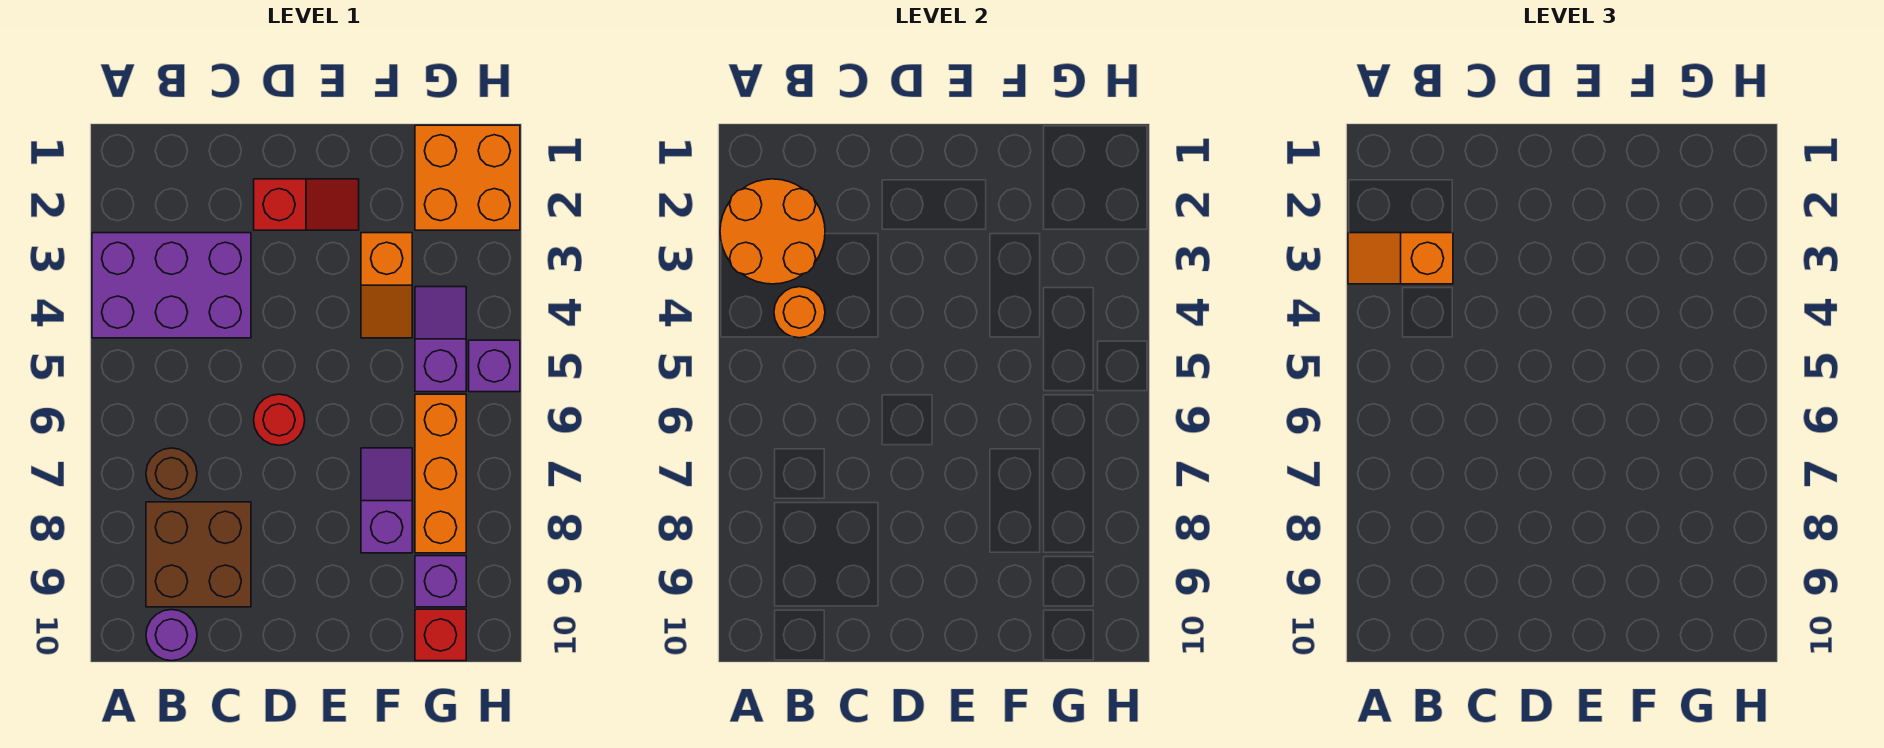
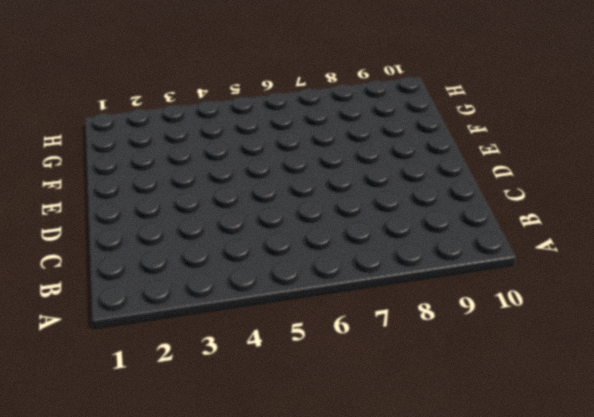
none -> purple 2x3 brick [92,233,251,338]
none -> brown 1x1 round brick [146,448,197,499]
none -> brown 2x2 brick [146,502,251,607]

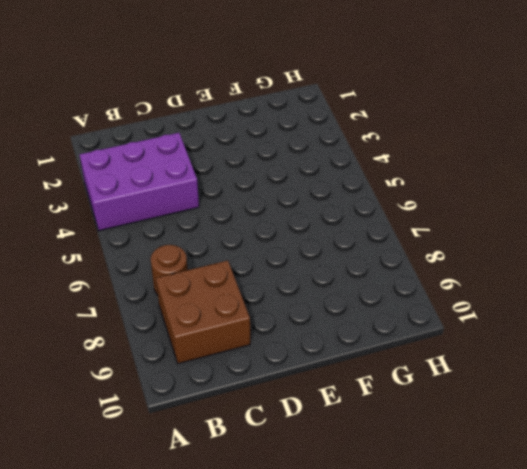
none -> purple 1x1 round brick [146,610,197,661]
none -> red 1x2 slope [254,179,359,230]
none -> red 1x1 round brick [254,394,305,445]

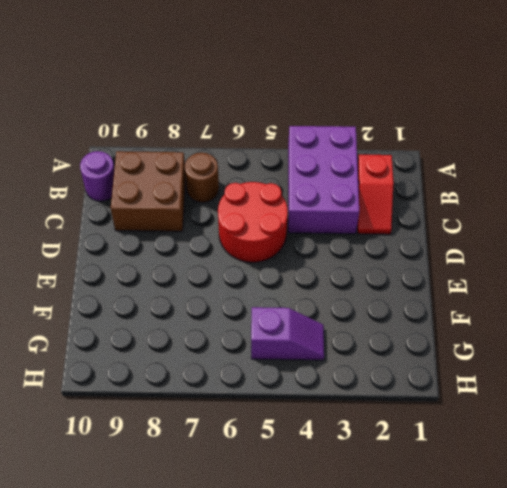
red 1x2 slope [357,155,394,234] -> red 1x2 slope moved to [254,179,359,230]
red 2x2 round brick [218,182,288,262] -> red 1x1 round brick [254,394,305,445]
none -> orange 1x2 slope [361,233,412,338]
none -> purple 1x2 slope [361,448,412,553]
none -> orange 2x2 brick [415,125,520,230]

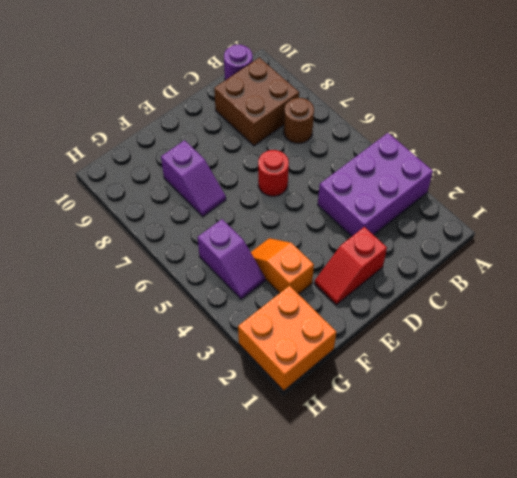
none -> orange 1x3 brick [415,394,466,553]
none -> purple 1x1 brick [415,556,466,607]
none -> red 1x1 brick [415,609,466,661]

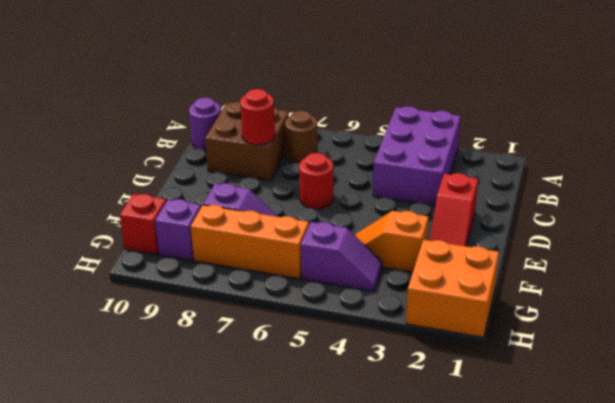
red 1x1 round brick [240,89,275,145] -> none
none -> purple 1x1 brick [469,340,520,392]
none -> orange 2x2 round brick [720,179,825,284]
none -> orange 1x1 round brick [774,287,825,338]

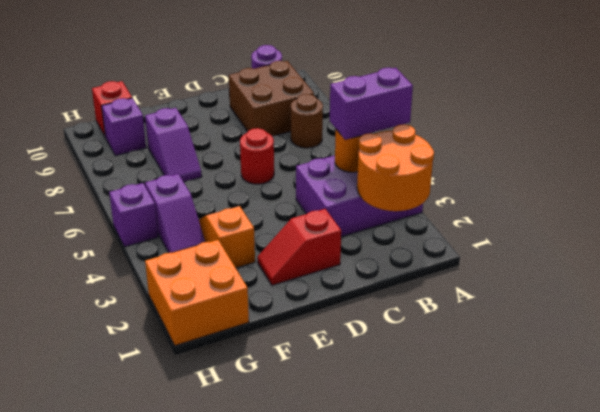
purple 1x2 brick [330,68,413,140] -> none
none -> orange 1x3 brick [415,394,466,553]
none -> orange 1x2 slope [1348,233,1453,284]

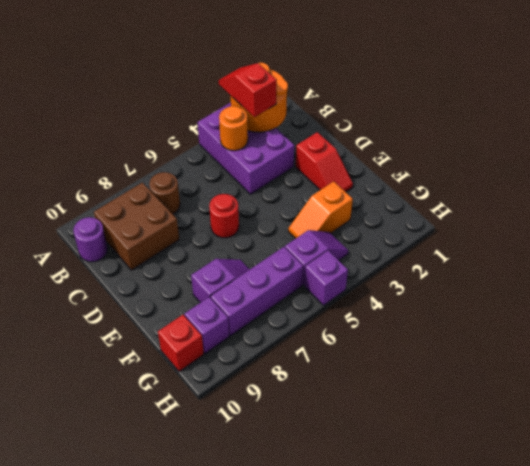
red 1x2 slope [219,63,277,117] -> orange 1x2 slope [1348,233,1453,284]
purple 1x3 brick [210,247,303,336] -> orange 1x3 brick [415,394,466,553]
none -> orange 2x2 brick [415,125,520,230]

